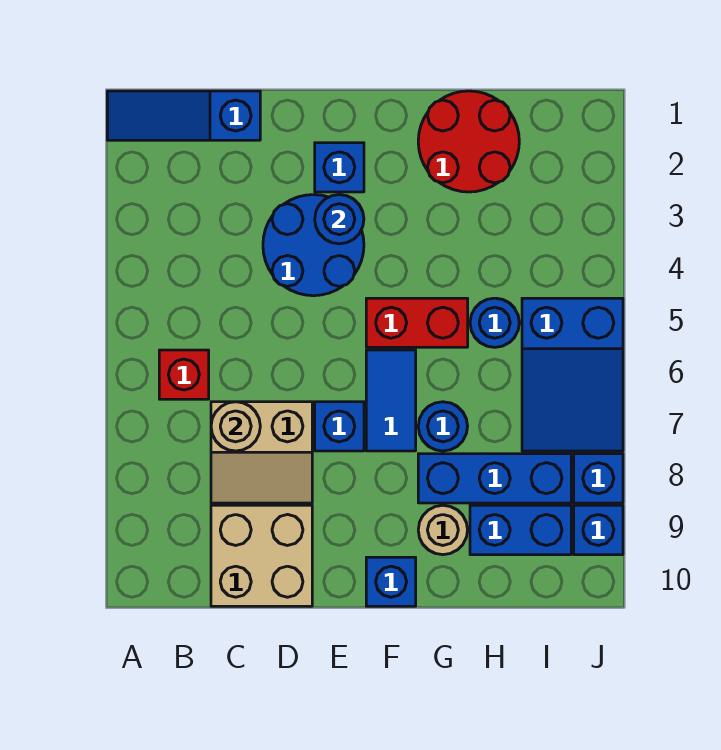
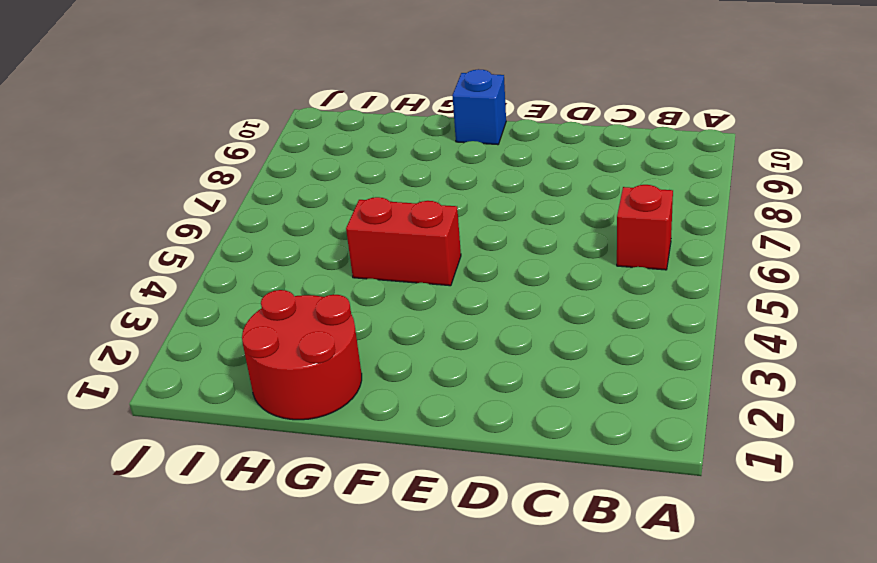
none -> blue 1x3 slope [107,91,260,140]
none -> tan 2x2 slope [211,402,312,503]
none -> tan 2x2 brick [211,505,312,606]

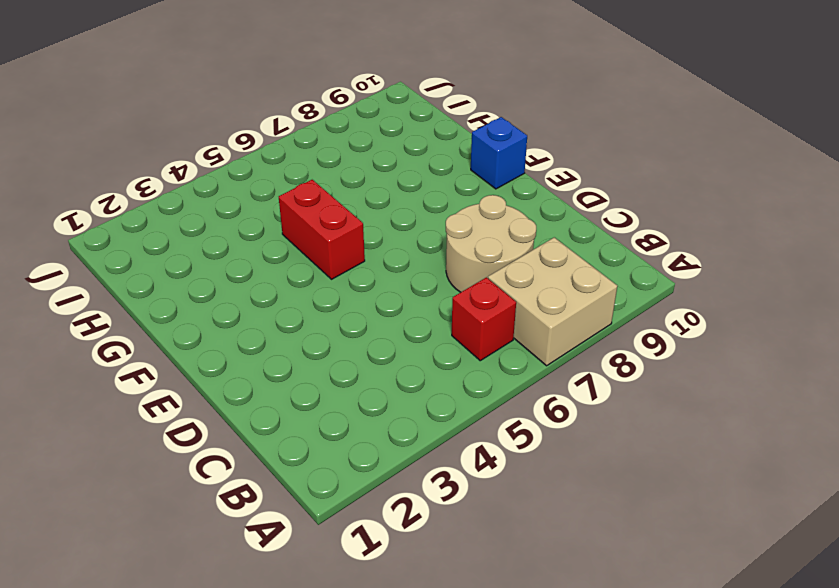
tan 2x2 brick [488,237,617,366] -> tan 2x2 brick moved to [211,505,312,606]
tan 2x2 round brick [446,195,536,292] -> tan 2x2 slope [211,402,312,503]
none -> blue 1x3 slope [107,91,260,140]
none -> blue 2x2 round brick [263,195,364,296]
none -> blue 1x1 brick [315,143,364,192]

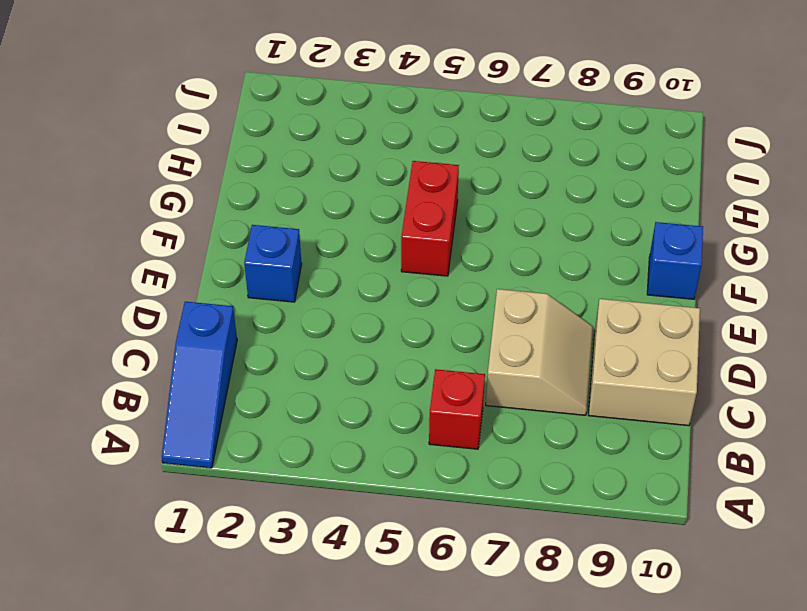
none -> blue 2x2 round brick [263,195,364,296]
none -> blue 1x1 brick [315,402,364,451]
none -> blue 1x2 tile [366,350,416,451]

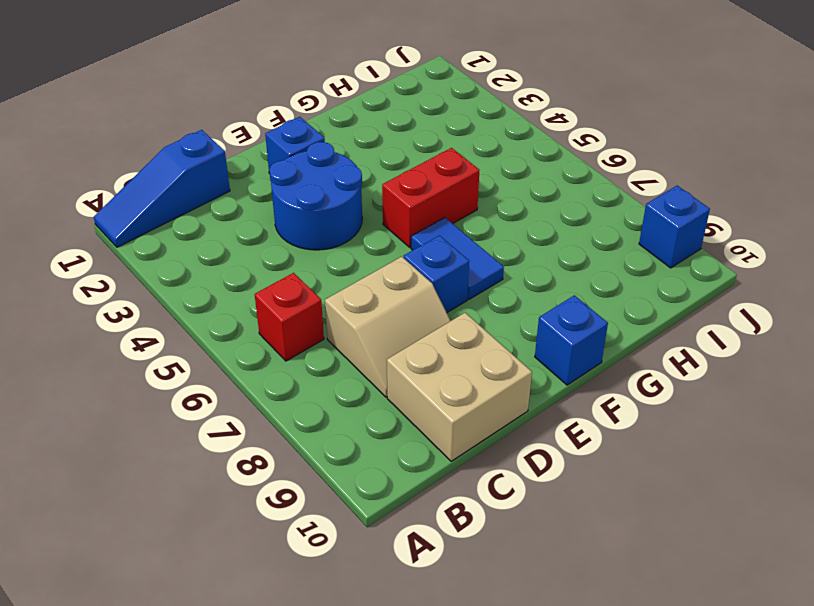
none -> red 2x2 round brick [418,91,519,192]
none -> blue 1x1 round brick [418,402,468,451]
none -> blue 1x3 brick [418,454,571,503]

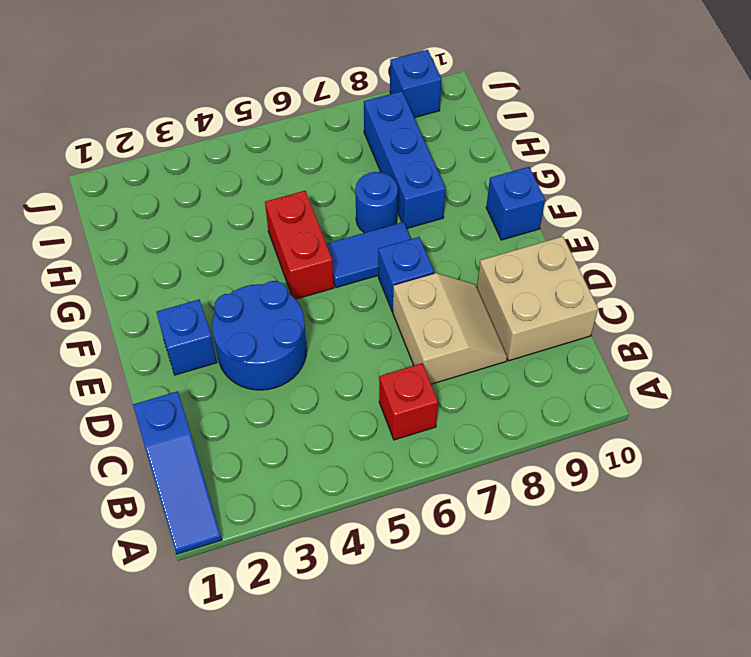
none -> red 2x2 round brick [418,91,519,192]
none -> tan 1x1 round brick [418,505,468,555]
none -> blue 1x1 round brick [470,298,519,347]

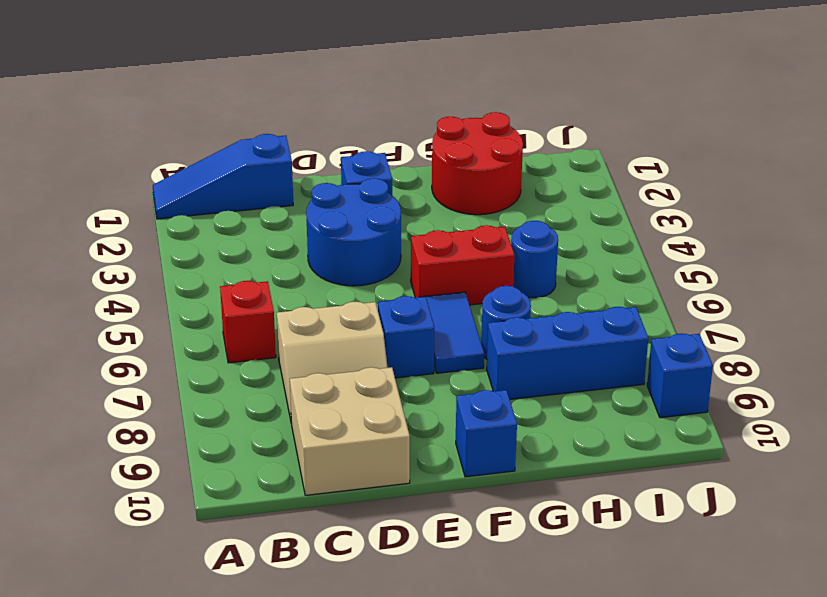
none -> tan 1x1 round brick [418,505,468,555]
none -> blue 1x2 brick [470,505,571,555]
none -> blue 2x3 slope [522,298,623,451]

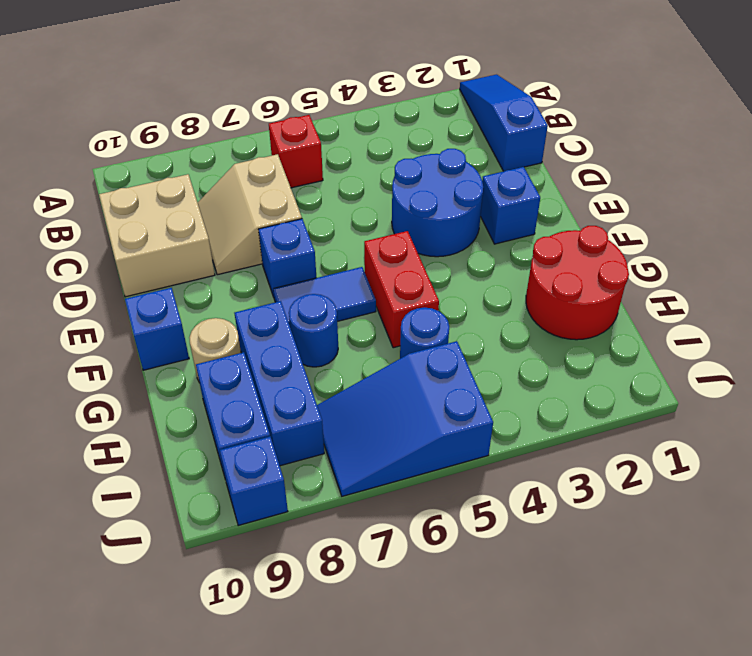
none -> blue 1x1 brick [574,454,623,503]
none -> tan 1x1 round brick [211,402,260,451]
none -> blue 1x1 round brick [315,195,364,244]

